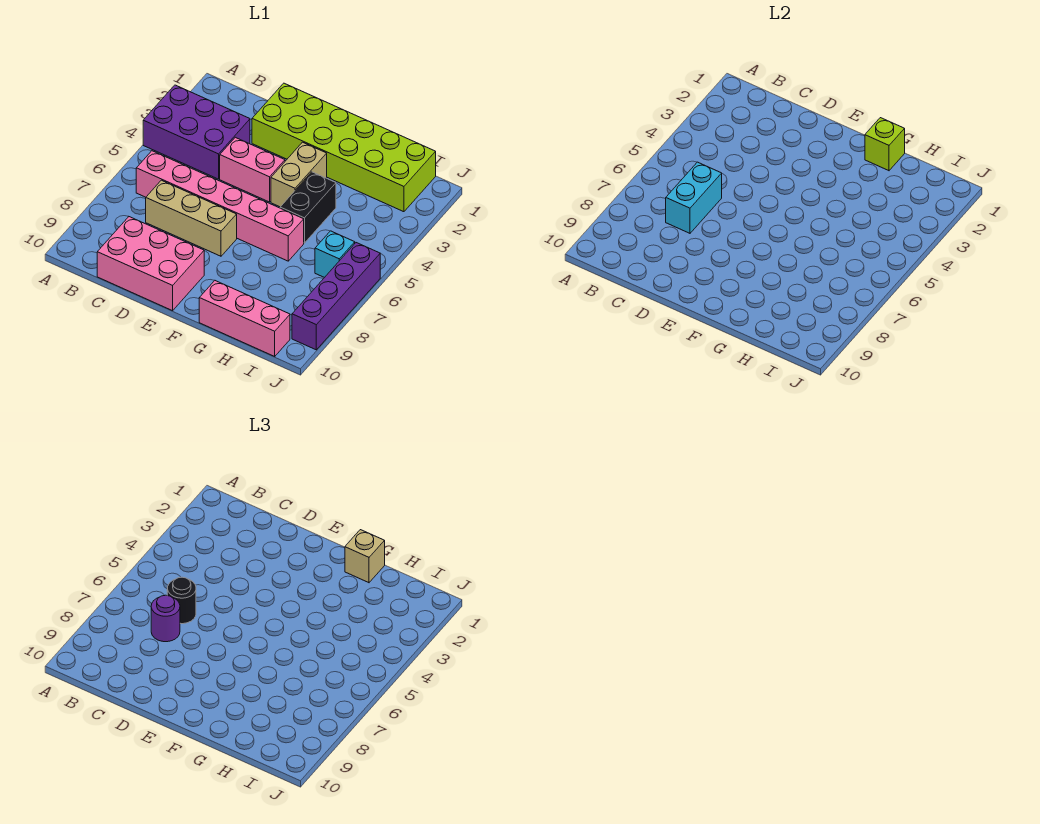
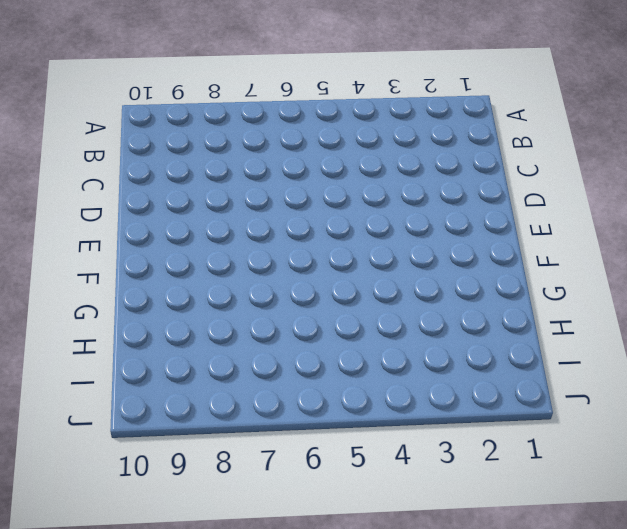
none -> purple 2x3 brick [143,85,250,179]
none -> pink 1x6 brick [136,151,304,261]
none -> tan 1x3 brick [146,180,237,256]

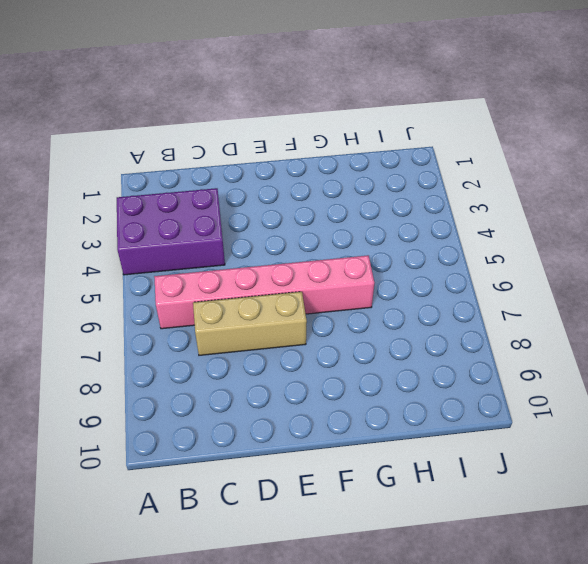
none -> pink 2x3 brick [97,217,204,311]
none -> lime 2x6 brick [252,83,436,212]
none -> pink 1x2 brick [220,137,285,202]

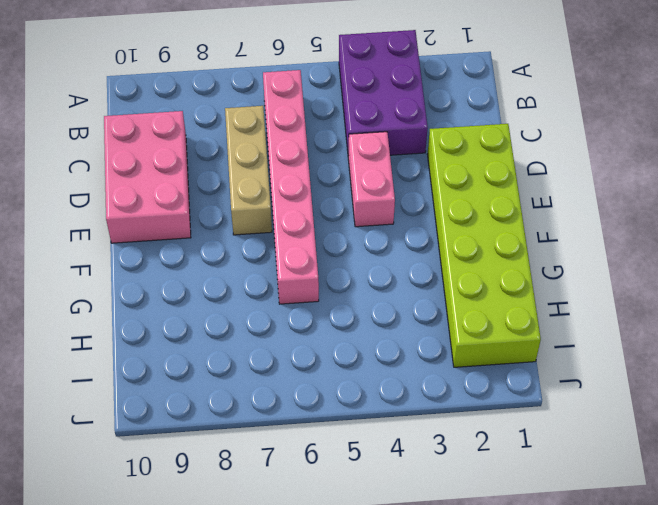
none -> tan 1x2 brick [271,142,327,207]
none -> black 1x2 brick [280,172,336,243]
none -> pink 1x3 brick [199,281,290,356]

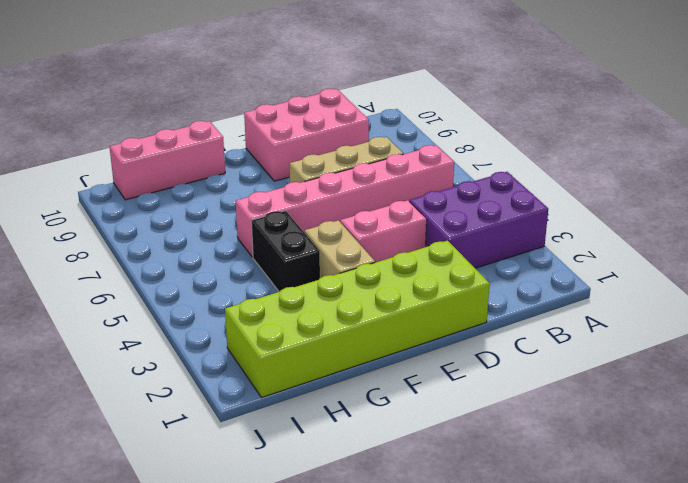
none -> cyan 1x1 brick [315,231,355,278]
none -> purple 1x4 brick [292,243,380,350]
none -> cyan 1x2 brick [666,162,722,233]

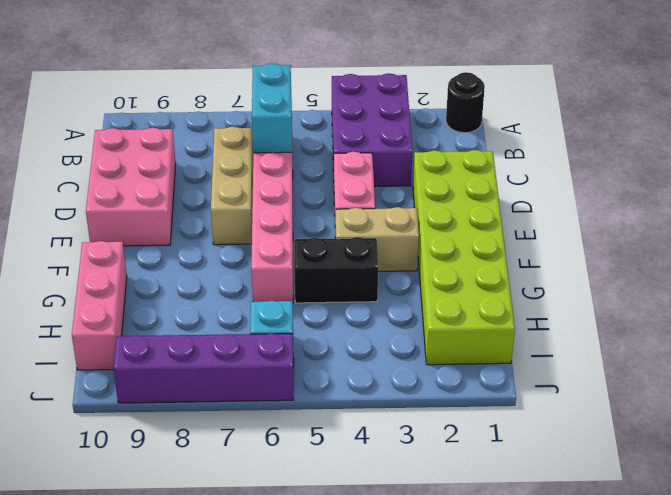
black 1x1 round brick [446,72,485,133] -> black 1x1 round brick moved to [167,577,196,624]
cyan 1x2 brick [252,63,292,153] -> cyan 1x2 brick turned to [666,162,722,233]
none -> lime 1x1 brick [865,118,905,171]
none -> purple 1x1 round brick [151,595,180,642]
none -> tan 1x1 brick [345,530,385,583]

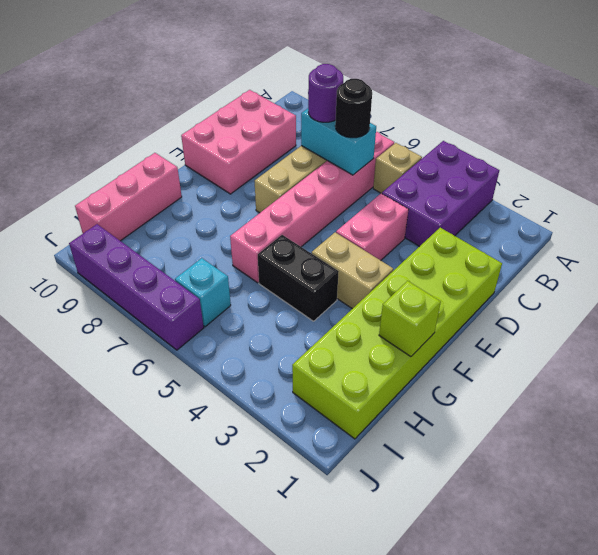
tan 1x1 brick [373,143,422,194] -> tan 1x1 brick moved to [345,530,385,583]

